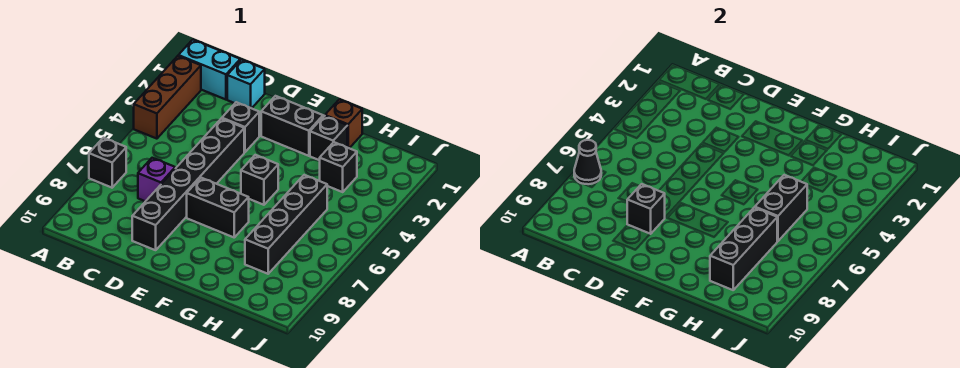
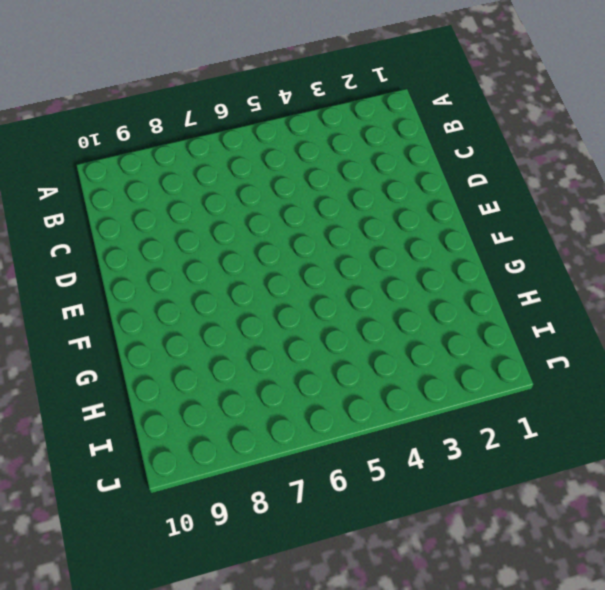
none -> cyan 1x2 brick [178,40,240,100]
none -> brown 1x3 brick [134,56,201,139]
none -> black 1x1 brick [89,138,126,188]

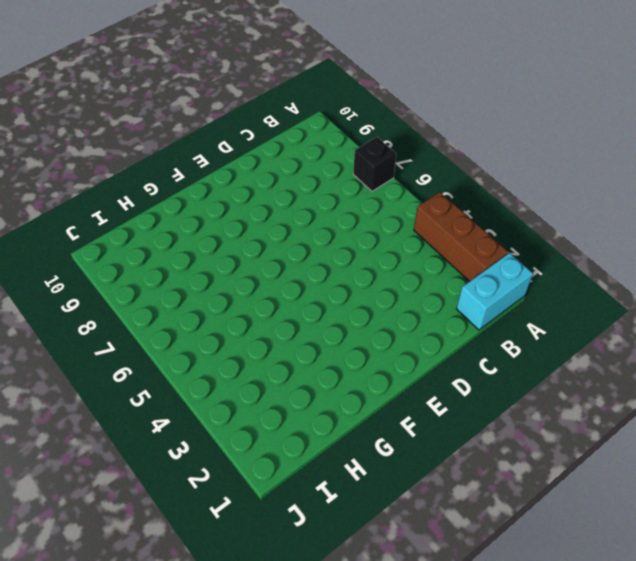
none -> cyan 1x1 brick [227,60,265,108]
none -> purple 1x1 brick [138,158,175,201]
none -> black 1x1 brick [222,102,259,152]

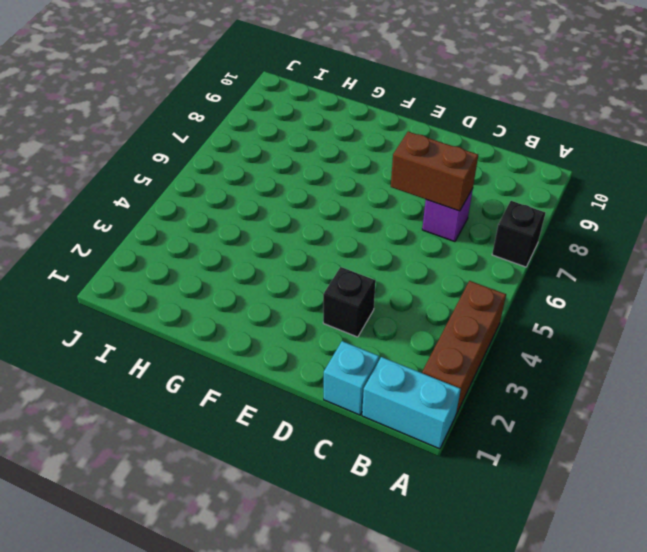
brown 1x2 brick [391,132,478,211] -> none
none -> black 1x6 brick [132,119,244,250]
none -> black 1x2 brick [261,96,323,156]
none -> black 1x2 brick [187,178,249,237]

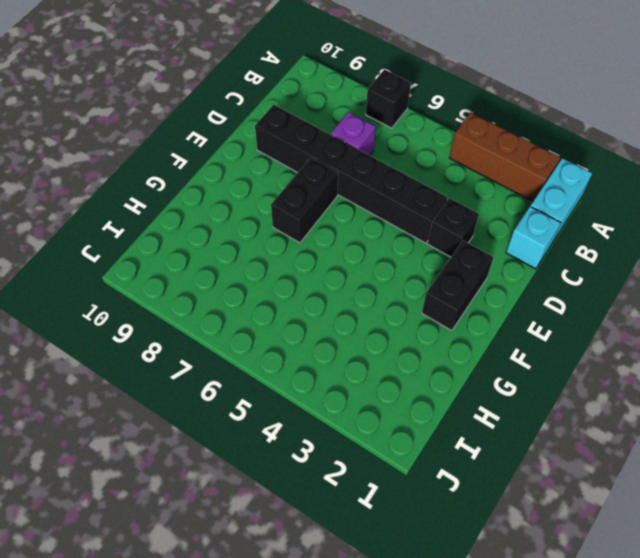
none -> black 1x1 brick [241,155,278,205]
none -> brown 1x1 brick [325,99,362,148]
none -> black 1x1 brick [310,116,347,160]

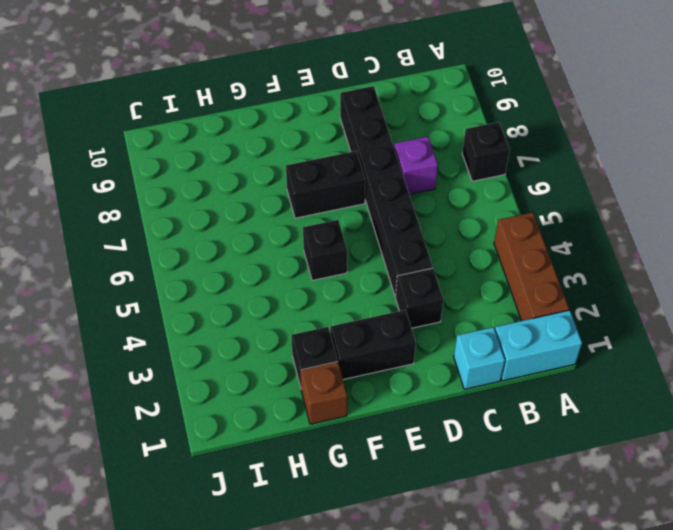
none -> black 1x1 brick [320,142,357,192]
none -> black 1x4 brick [245,175,327,274]
none -> black 1x1 cone [574,140,601,184]

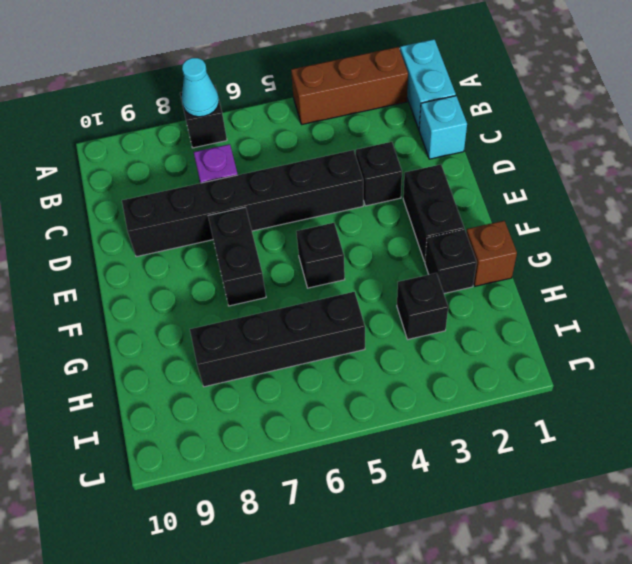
cyan 1x1 cone [182,58,219,117] -> black 1x1 cone [574,140,601,184]
none -> black 1x1 brick [627,184,665,234]
none -> black 1x2 brick [755,175,807,241]
none -> black 1x3 brick [710,208,777,290]

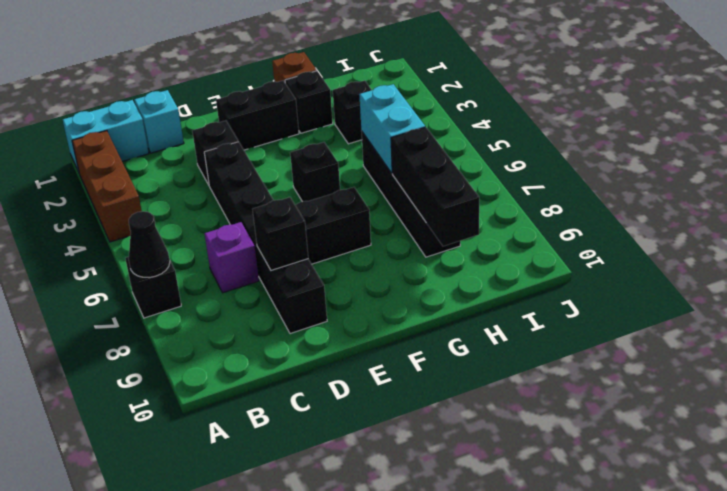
cyan 1x2 brick [359,84,425,173] -> black 1x2 brick [755,175,807,241]

